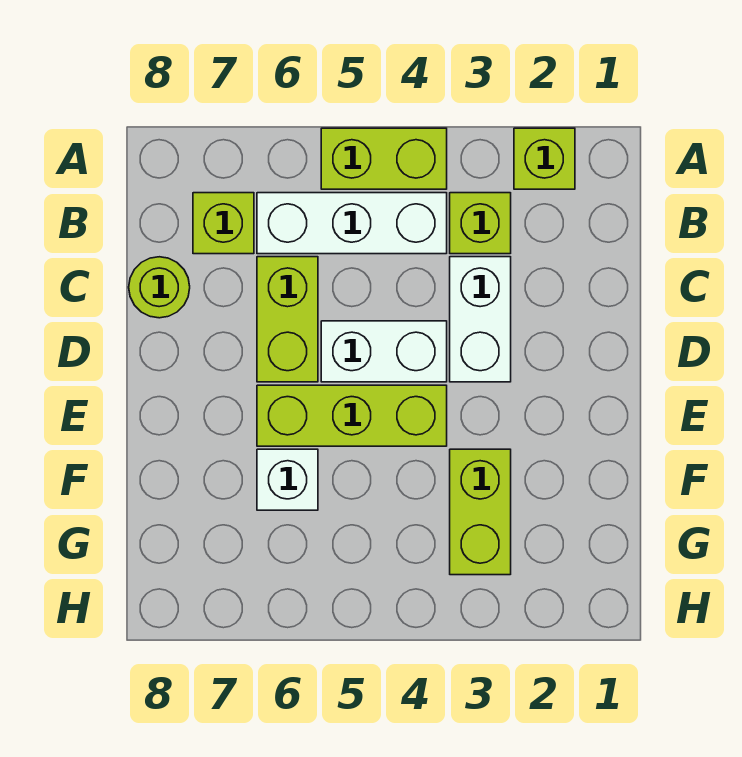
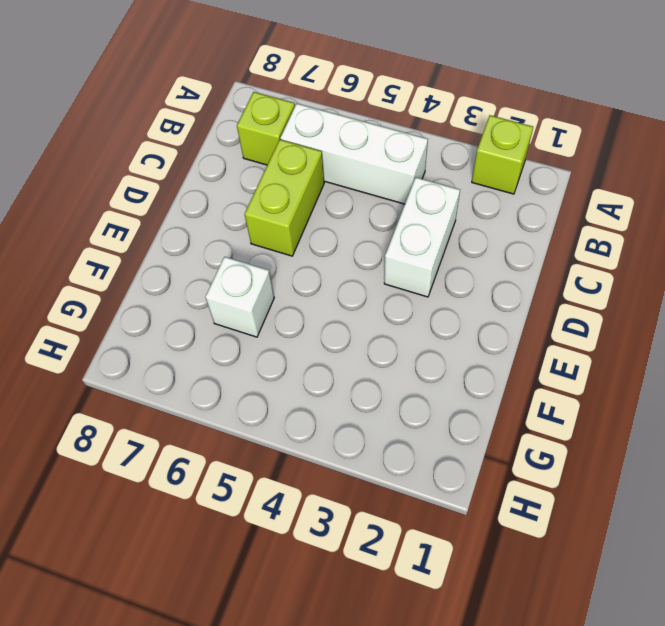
none -> lime 1x2 brick [321,128,447,189]
none -> lime 1x1 brick [450,193,511,254]
none -> lime 1x1 round brick [129,257,190,318]

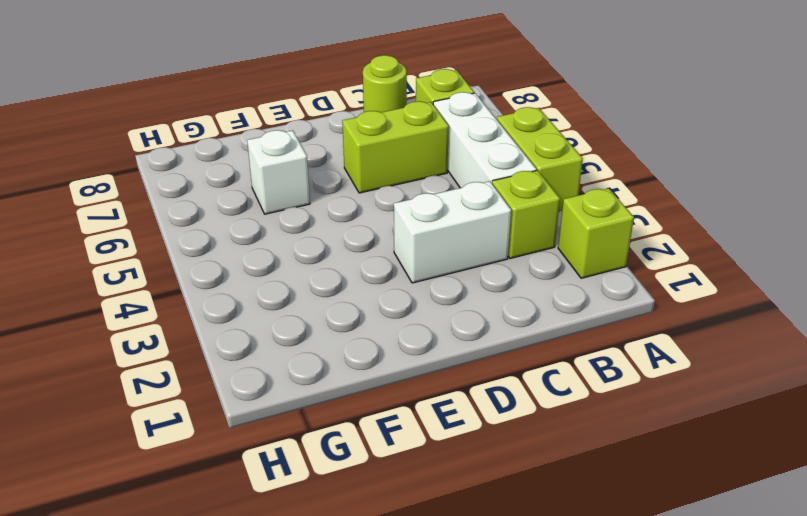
none -> white 1x2 brick [321,321,447,382]
none -> lime 1x3 brick [257,385,447,446]
none -> lime 1x2 brick [450,449,511,575]

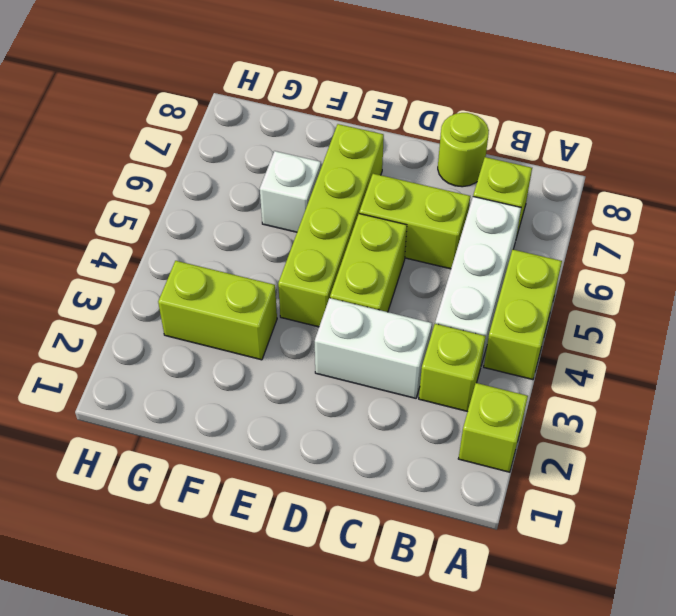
lime 1x2 brick [330,214,407,312] -> white 1x2 brick [321,321,447,382]
lime 1x4 brick [278,124,384,327] -> lime 1x3 brick [257,385,447,446]

